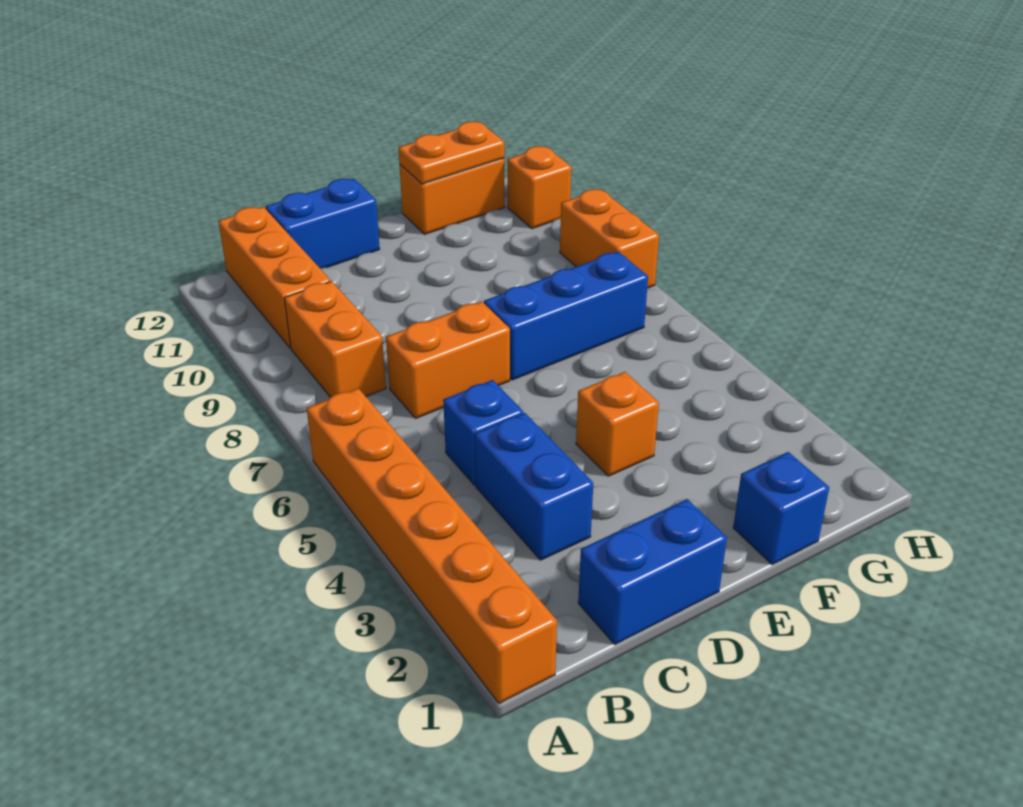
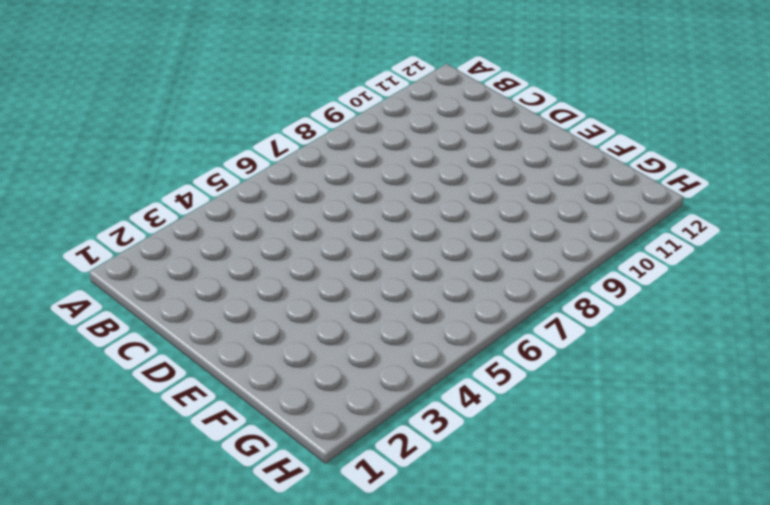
none -> orange 1x6 brick [307,388,557,704]
none -> orange 1x2 brick [284,281,386,397]
none -> orange 1x3 brick [219,207,331,348]

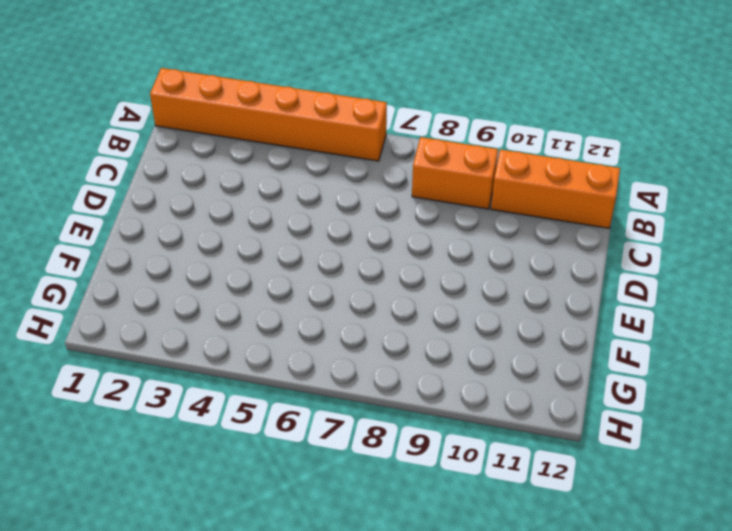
none -> blue 1x2 brick [578,499,727,645]
none -> blue 1x2 brick [475,413,593,560]
none -> blue 1x1 brick [443,380,523,485]

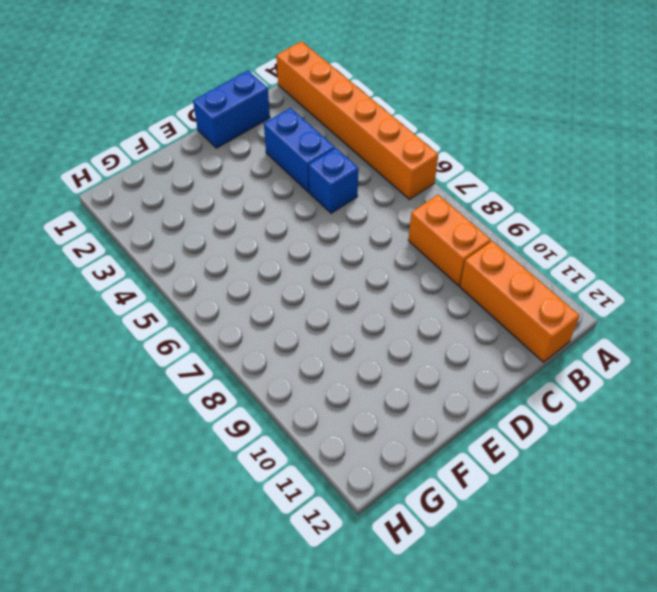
none -> orange 1x2 brick [386,302,510,418]
none -> blue 1x2 brick [266,179,380,268]
none -> orange 1x1 brick [576,372,659,476]

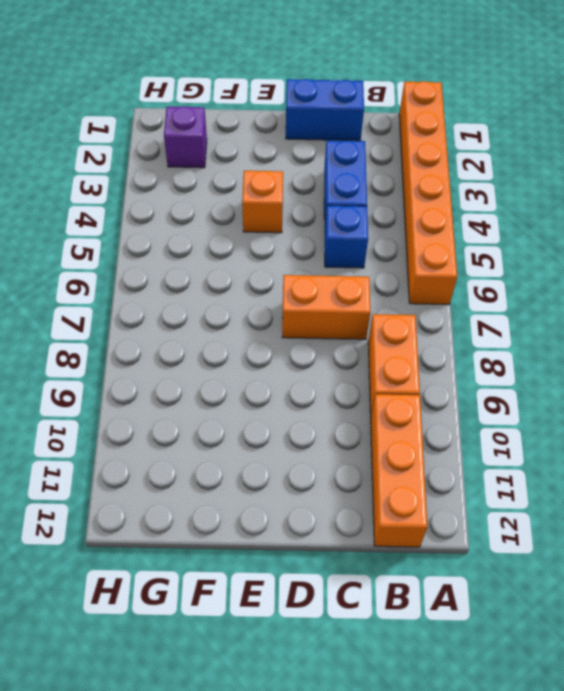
purple 1x1 brick [164,106,207,168] -> none
none -> blue 1x2 brick [266,179,380,268]
none -> blue 1x3 brick [484,252,648,380]
none -> blue 1x1 brick [733,452,829,565]

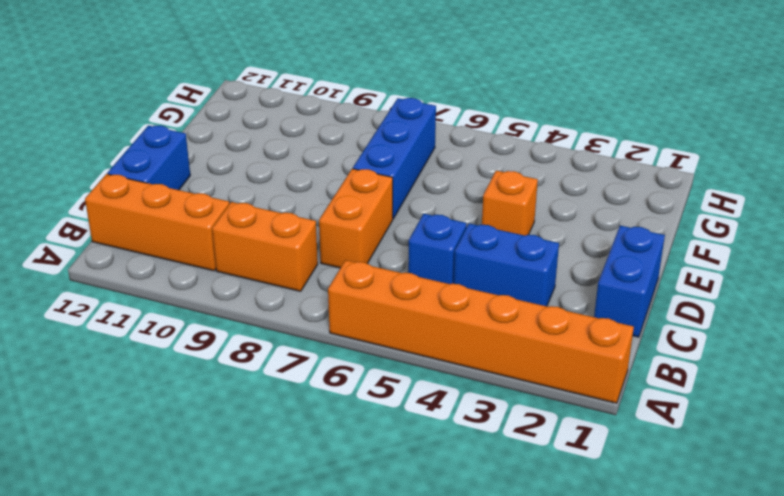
none -> blue 1x1 brick [733,452,829,565]
none -> orange 1x2 brick [400,158,505,234]
none -> orange 1x2 brick [560,189,659,288]

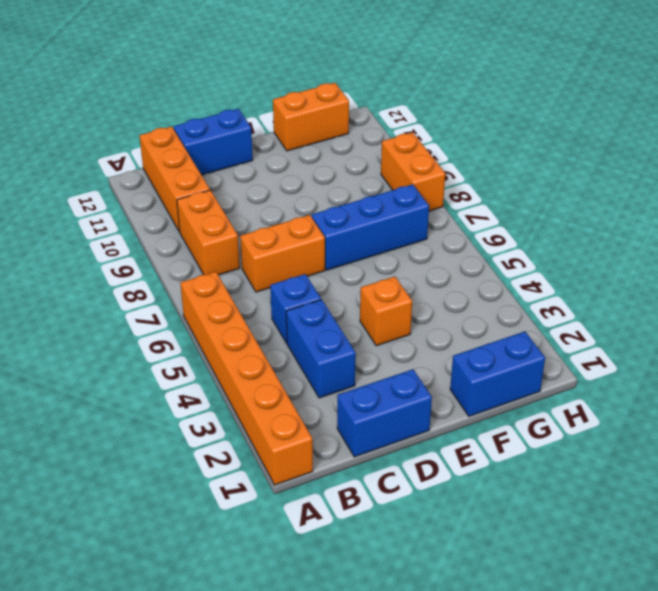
blue 1x2 brick [450,332,545,416] -> blue 1x1 brick [733,452,829,565]
none -> orange 1x1 brick [508,146,571,229]
none -> orange 1x2 plate [399,122,504,184]

